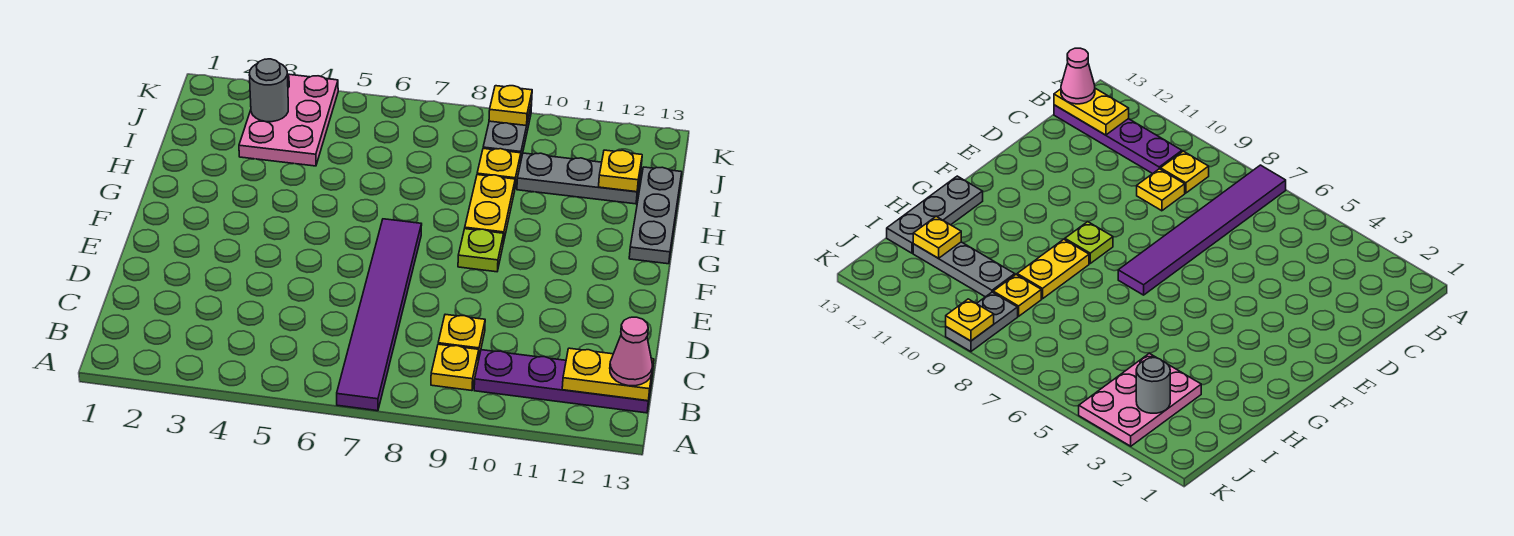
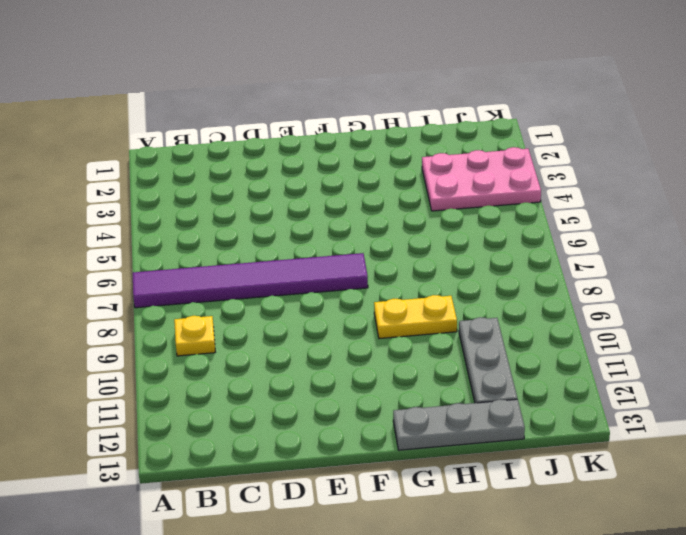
none -> purple 1x4 plate [474,350,652,413]
none -> yellow 1x1 plate [438,314,485,356]
none -> lime 1x1 plate [458,229,504,272]

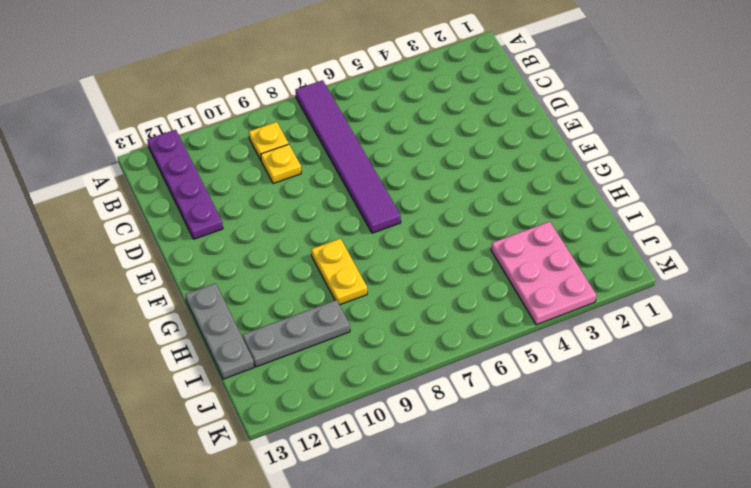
purple 1x4 plate [147,130,223,239] -> purple 1x4 plate turned to [474,350,652,413]
none -> lime 1x1 plate [458,229,504,272]
none -> yellow 1x1 plate [477,149,521,187]
none -> grey 1x2 plate [483,103,532,163]

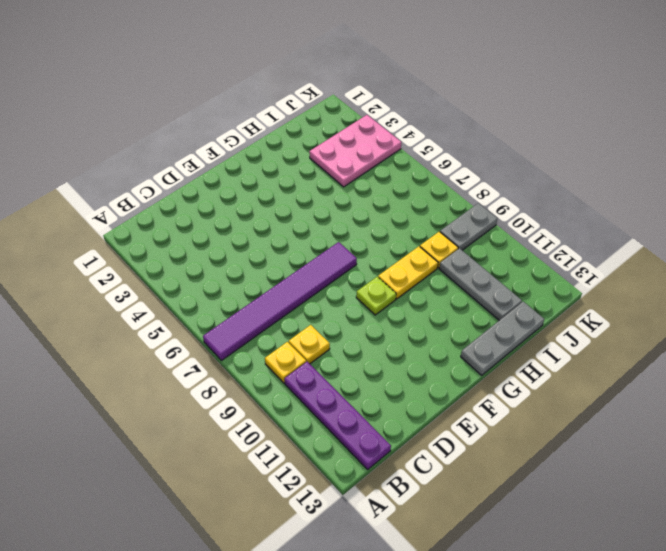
none -> yellow 1x2 plate [562,348,654,401]
none -> yellow 1x1 plate [599,150,642,192]
none -> grey 1x1 round brick [249,59,288,122]

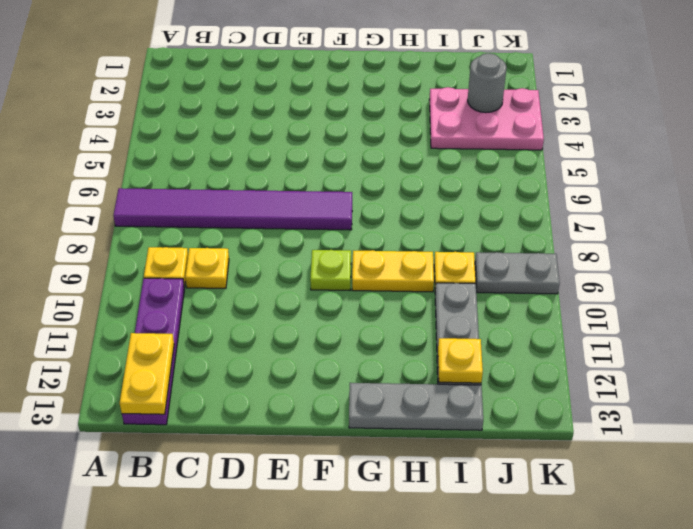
none -> yellow 1x1 plate [489,86,532,126]
none -> pink 1x1 cone [610,317,652,386]

